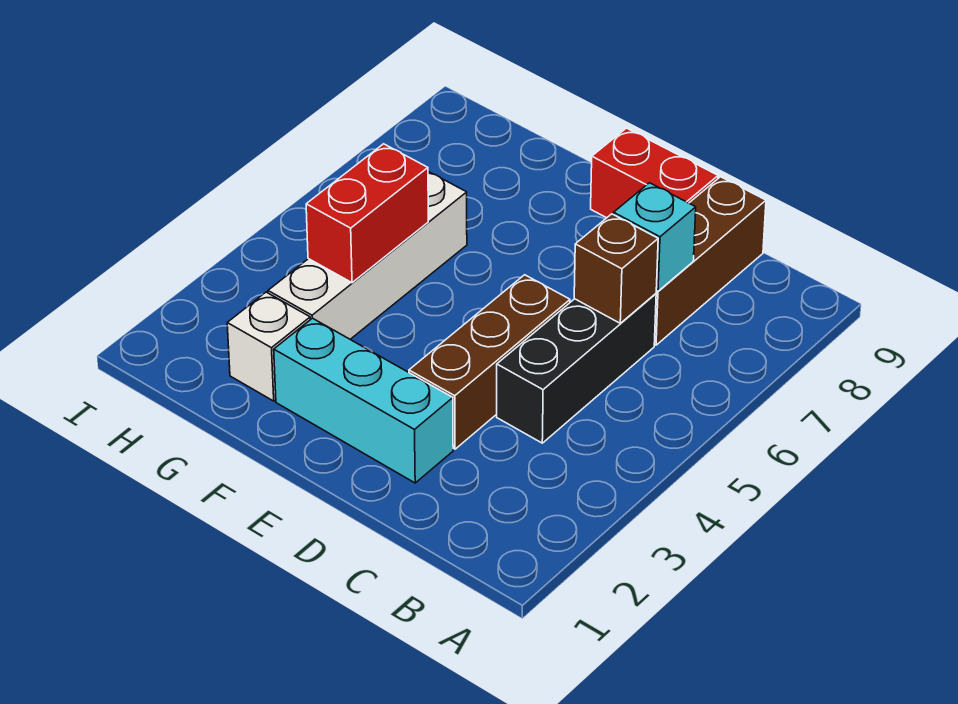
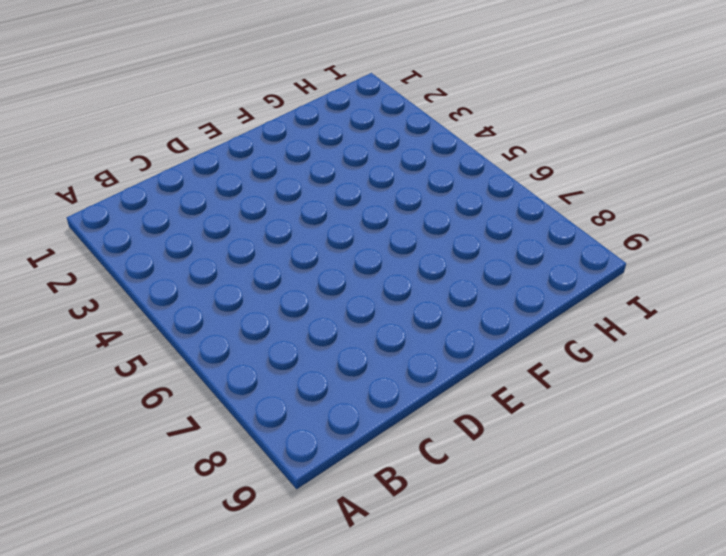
none -> black 1x3 brick [497,294,656,443]
none -> brown 1x3 brick [654,177,766,345]

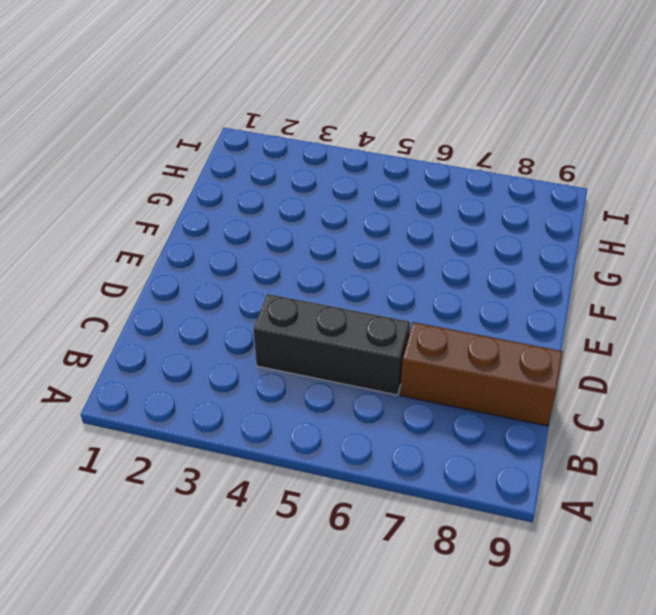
none -> cyan 1x3 brick [274,318,453,483]
none -> brown 1x3 brick [409,275,570,449]

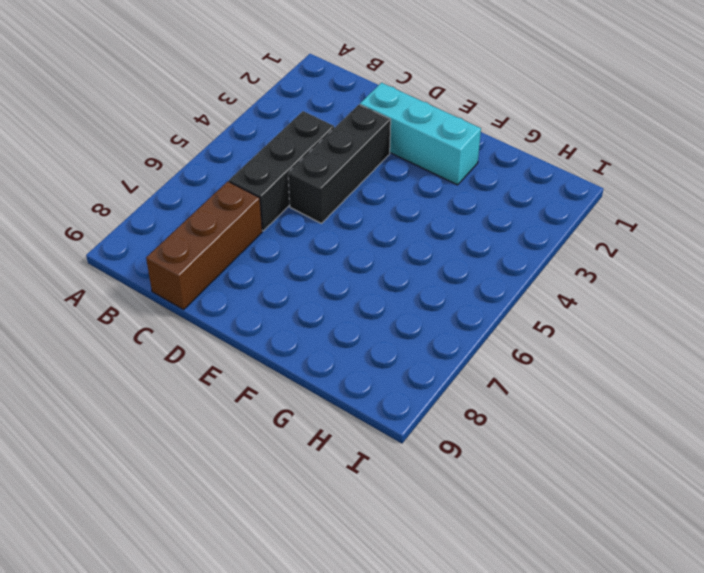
black 1x3 brick [288,105,391,223] -> brown 1x3 brick [409,275,570,449]
none -> red 1x2 brick [591,128,718,218]
none -> white 1x1 brick [227,292,310,401]

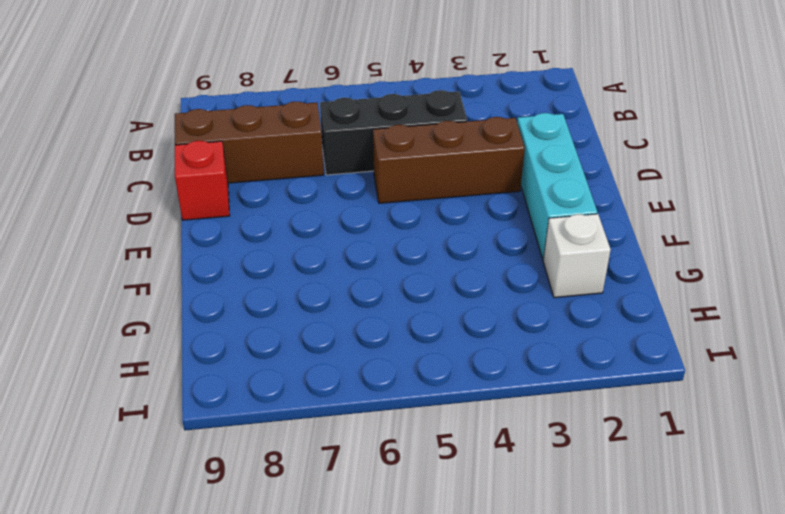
red 1x1 brick [175,141,230,220] -> red 1x2 brick [591,128,718,218]
none -> white 1x4 brick [268,171,467,339]
none -> brown 1x1 brick [574,214,658,323]

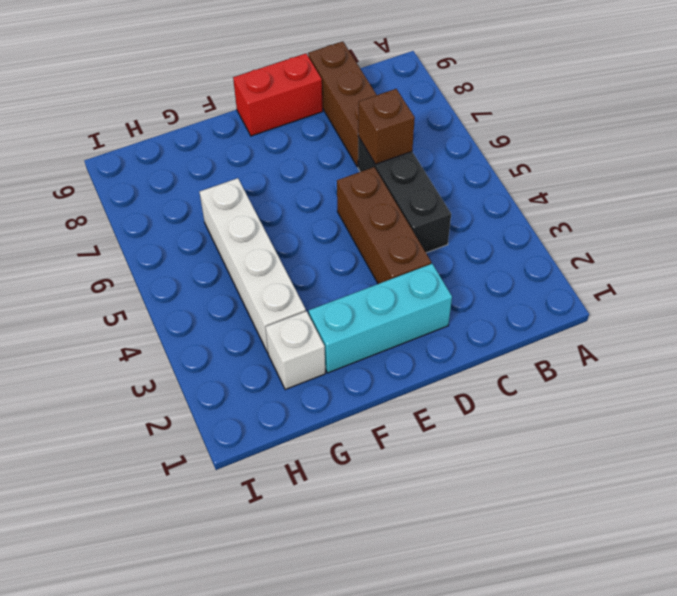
none -> cyan 1x1 brick [614,183,696,291]
none -> red 1x2 brick [306,144,428,283]

